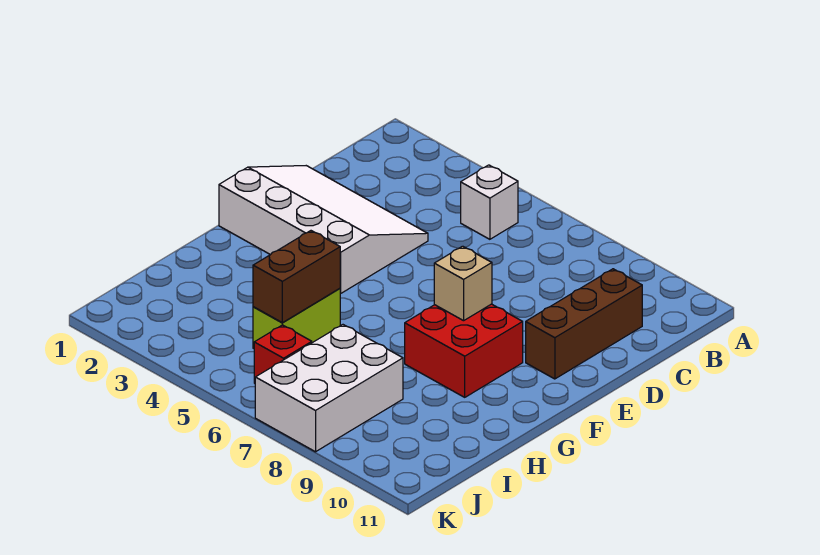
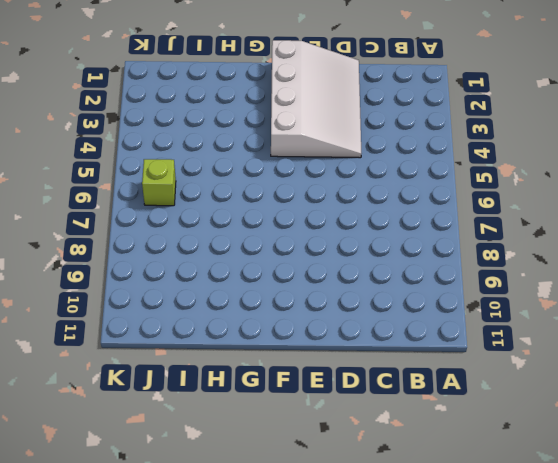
lime 1x1 brick [142,159,176,206] -> red 1x1 brick [254,325,312,383]
none -> white 1x1 brick [461,165,518,239]
none -> brown 1x3 brick [526,269,642,379]

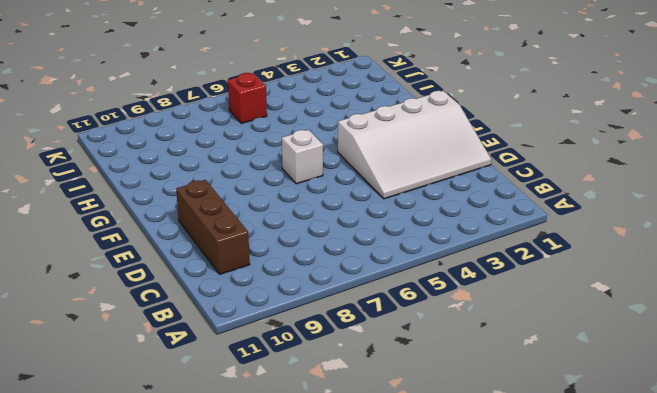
white 1x1 brick [282,130,323,184] -> white 1x1 brick moved to [461,165,518,239]
none -> red 2x2 brick [405,304,523,397]
none -> lime 1x2 brick [253,288,341,348]

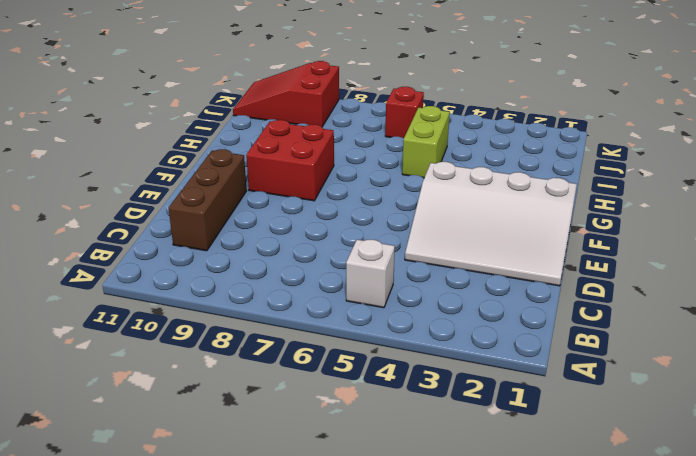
red 2x3 slope [233,61,339,127] -> none
none -> white 2x3 brick [255,325,403,452]
none -> tan 1x1 brick [434,246,492,321]

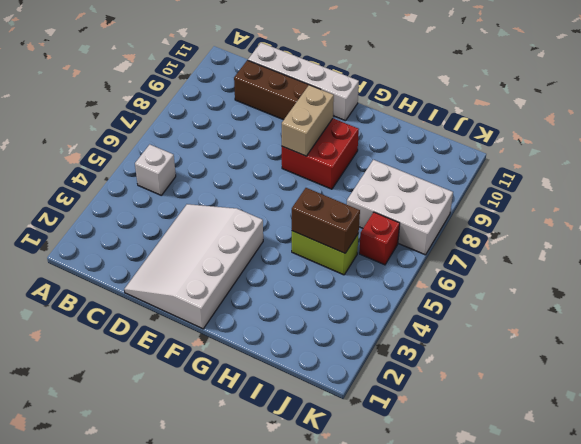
white 1x4 brick [248,43,359,121] -> none
tan 1x2 brick [282,85,334,156] -> tan 1x1 brick [434,246,492,321]

